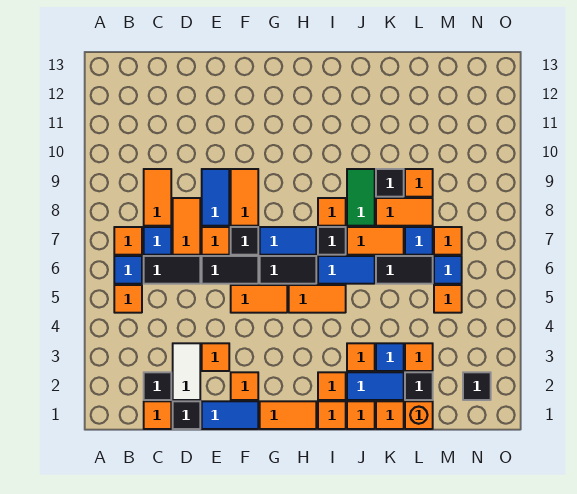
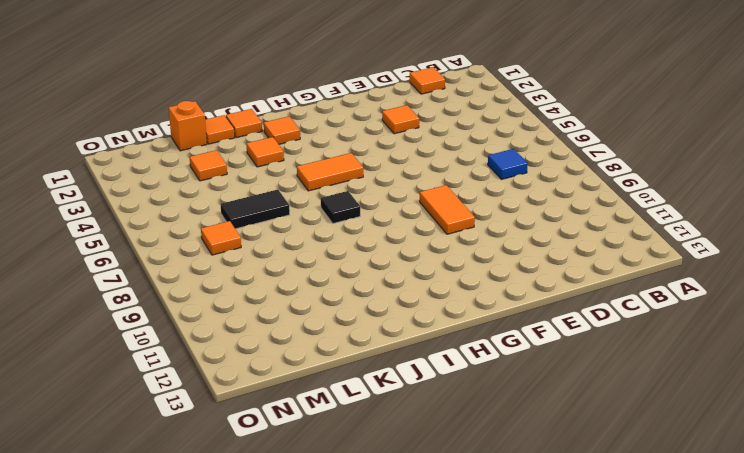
none -> orange 1x1 tile [114,285,142,313]
none -> blue 1x1 tile [114,256,142,284]
none -> orange 1x1 tile [114,227,142,255]
none -> black 1x1 tile [144,372,171,400]

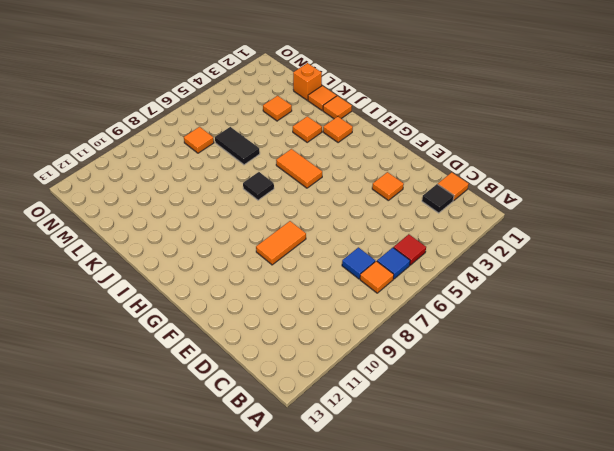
red 1x1 tile [393,234,426,265] -> orange 1x1 tile [114,285,142,313]
none -> black 1x2 tile [144,256,200,284]
none -> orange 1x2 tile [144,169,171,226]
none -> black 1x1 tile [173,401,200,429]
none -> white 1x2 tile [173,343,200,400]

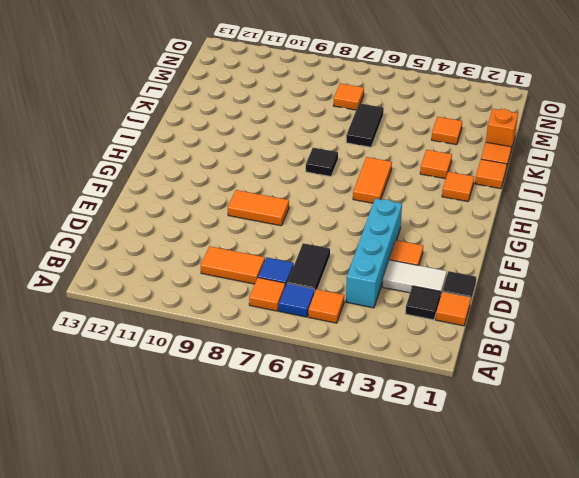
cyan 1x4 brick [346,199,402,308] -> none
none -> orange 1x2 tile [173,198,200,255]
none -> blue 1x2 tile [202,401,258,429]
none -> black 1x2 tile [202,256,258,284]
none -> orange 1x1 tile [202,227,229,255]

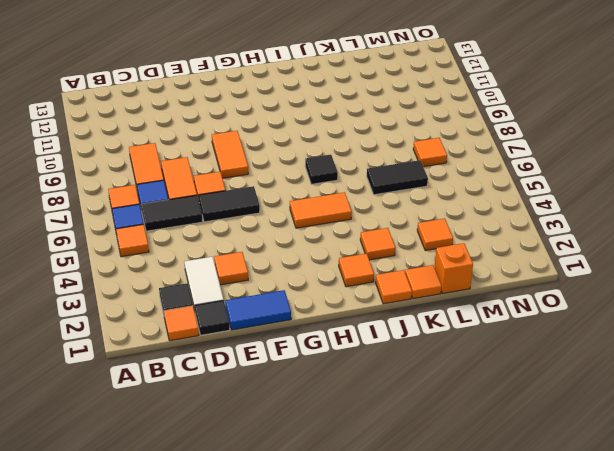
none -> blue 1x2 tile [202,169,229,226]
none -> orange 1x1 tile [231,372,258,400]
none -> orange 1x2 tile [231,285,287,313]
none -> black 1x1 tile [231,227,258,255]

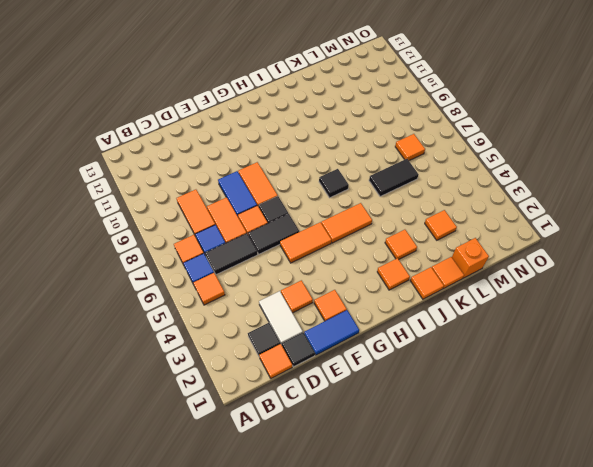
none -> orange 1x2 tile [260,401,316,429]
none -> black 1x2 tile [260,256,316,284]
none -> blue 1x2 tile [260,227,316,255]
none -> orange 1x1 tile [318,401,346,429]

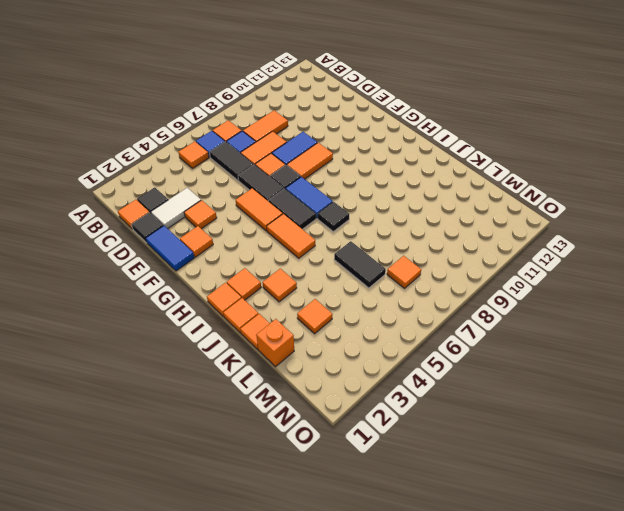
none -> orange 1x2 tile [260,401,316,429]
none -> blue 1x2 tile [318,256,375,284]
none -> orange 1x1 tile [318,198,346,226]
none -> blue 1x2 tile [347,372,404,400]

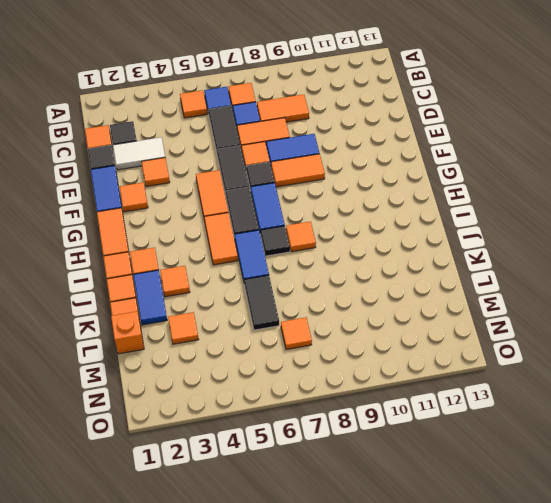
none -> orange 1x2 tile [347,227,404,255]
none -> green 1x2 tile [347,169,375,226]
none -> blue 1x1 tile [376,343,404,371]
none -> orange 1x2 tile [376,198,433,226]

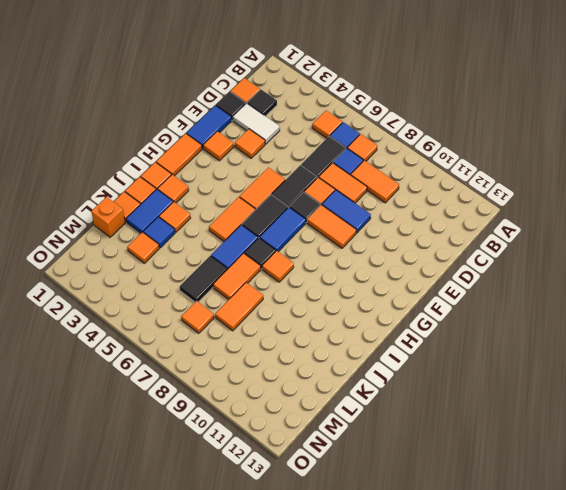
none -> green 1x2 tile [347,169,375,226]
none -> black 1x1 tile [376,169,404,197]
none -> black 1x1 tile [405,372,433,400]
none -> blue 1x1 tile [405,227,433,255]

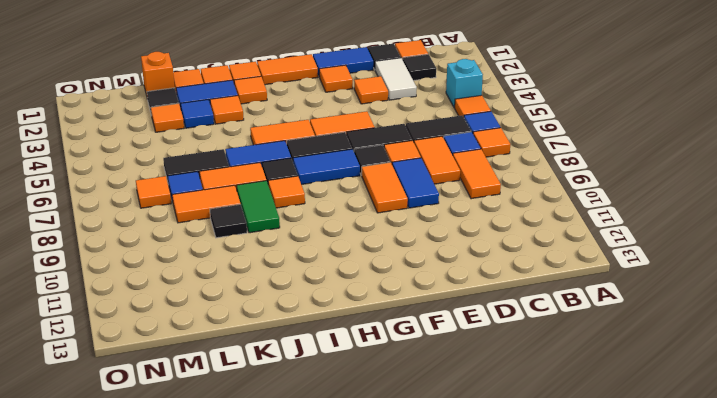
cyan 1x1 brick [446,59,483,108] -> none
none -> orange 1x1 tile [405,169,433,197]
none -> orange 1x1 tile [434,285,462,313]
none -> blue 1x1 tile [434,256,462,284]
none -> black 1x1 tile [463,372,491,400]

